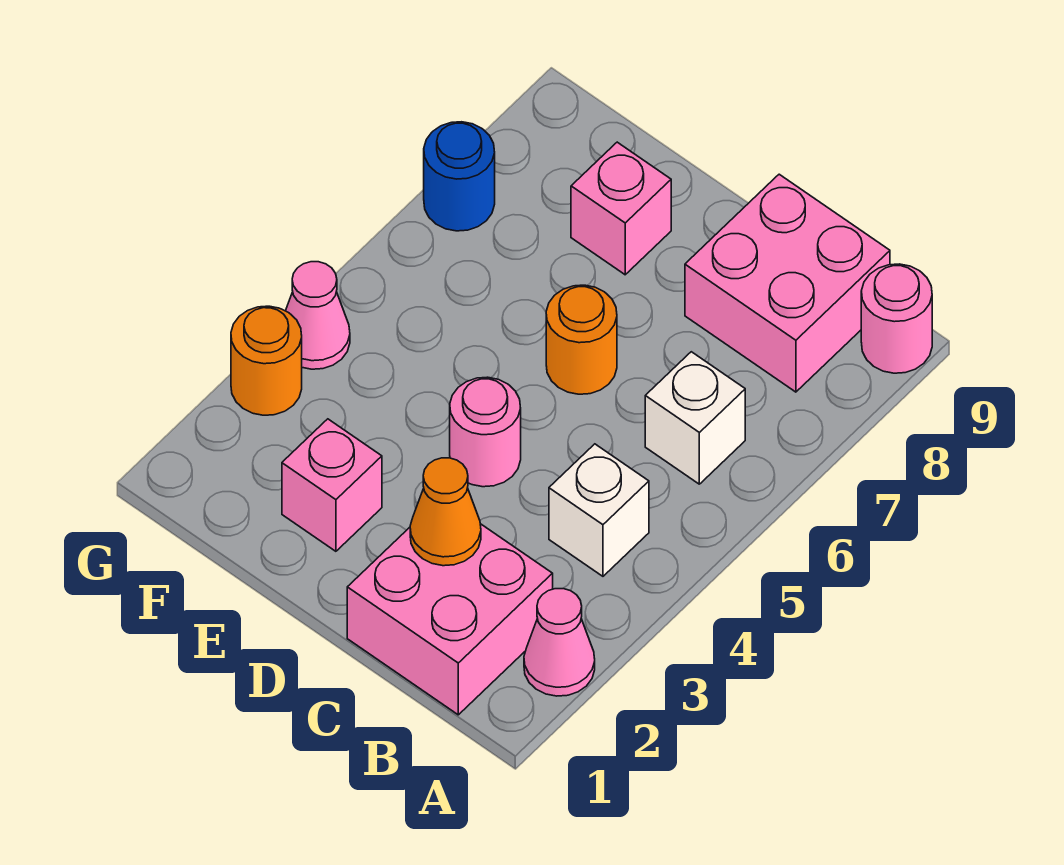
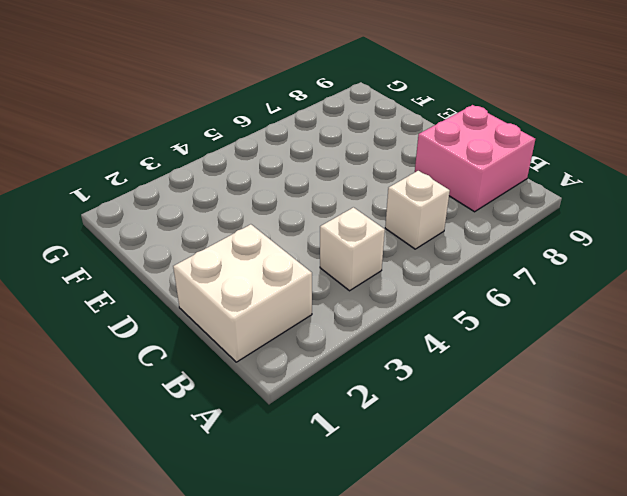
white 2x2 brick [173,224,312,362] -> pink 2x2 brick [347,524,553,715]
none -> pink 1x1 cone [524,589,595,696]
none -> pink 1x1 round brick [861,264,932,373]
none -> pink 1x1 round brick [450,377,521,487]

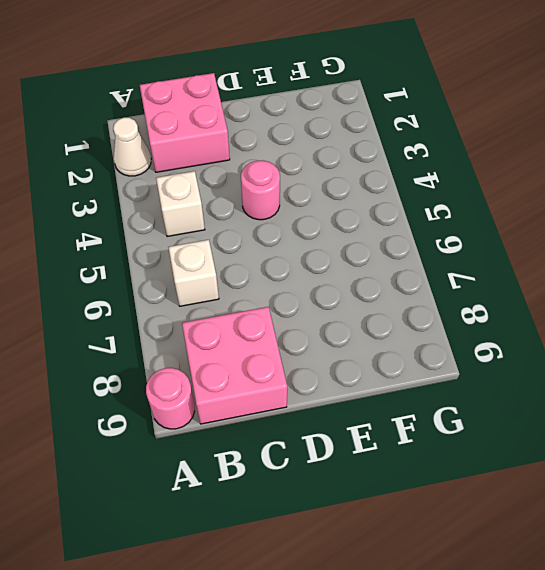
white 1x1 cone [113,118,151,176] -> pink 1x1 cone [524,589,595,696]
none -> orange 1x1 round brick [546,285,617,394]
none -> pink 1x1 brick [282,419,382,551]
none -> pink 1x1 brick [571,142,671,275]

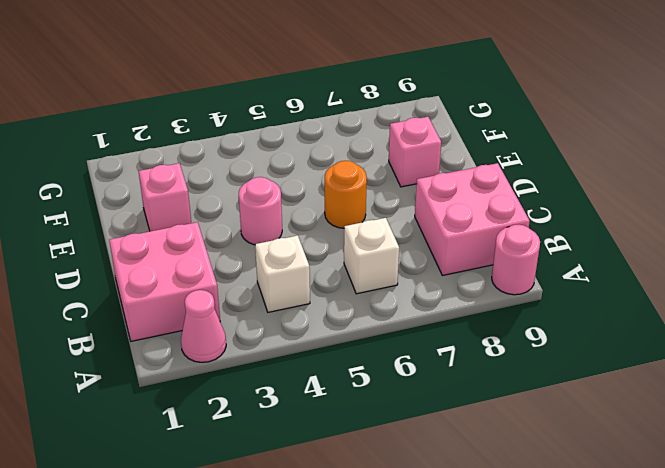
none -> orange 1x1 round brick [231,306,302,415]
none -> pink 1x1 cone [286,262,350,369]
none -> blue 1x1 round brick [424,122,495,231]

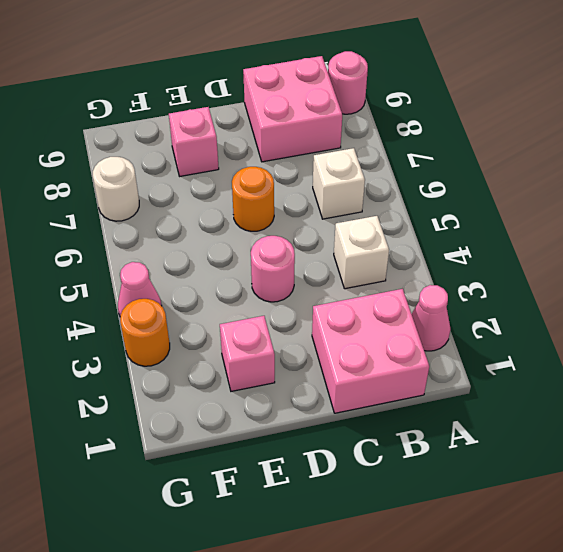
white 1x1 round brick [93,157,139,221] -> blue 1x1 round brick [424,122,495,231]
none -> orange 1x1 cone [410,458,481,566]

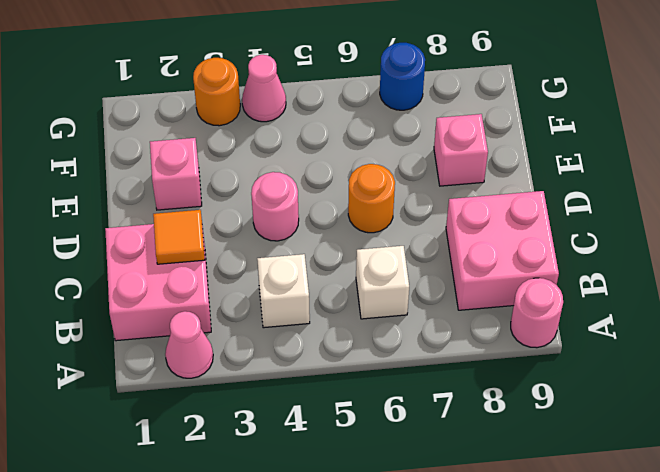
orange 1x1 tile [153,210,205,264] -> orange 1x1 cone [410,458,481,566]

